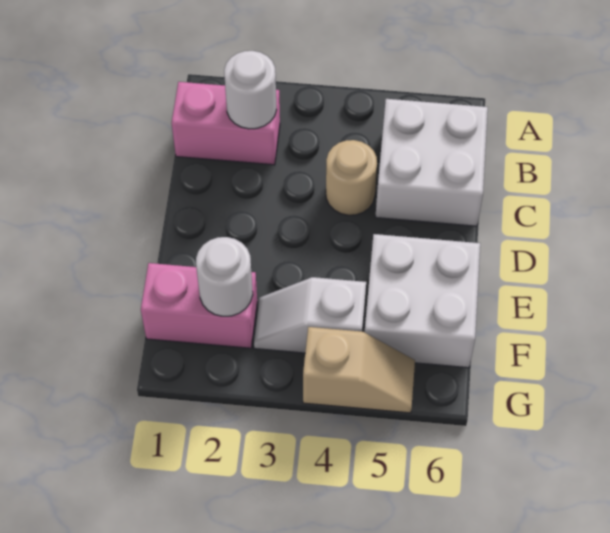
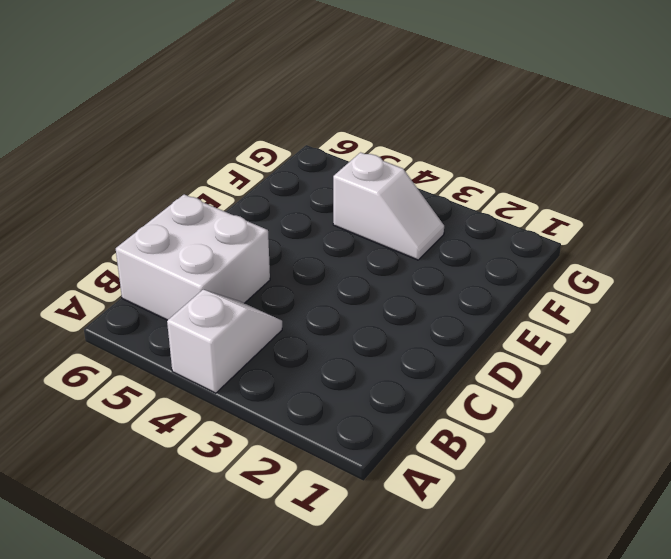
white 1x2 slope [167,290,282,393] -> none
none -> pink 1x2 brick [172,82,280,165]
none -> tan 1x1 round brick [326,140,377,215]

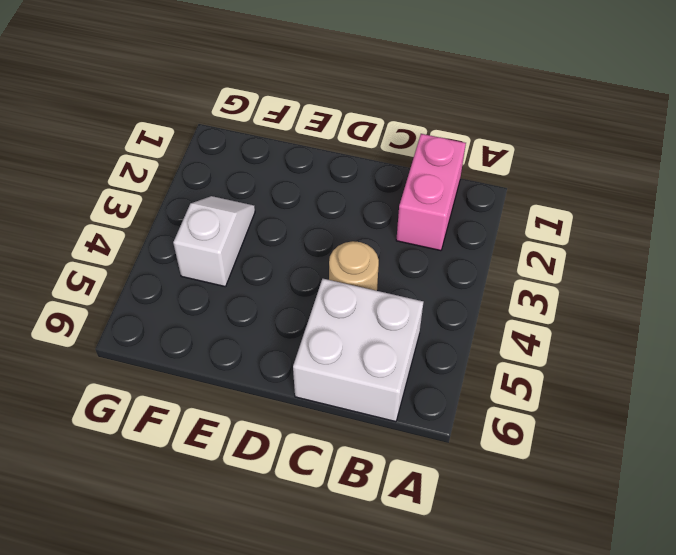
none -> white 2x2 brick [365,234,480,368]
none -> pink 1x2 brick [141,263,257,348]

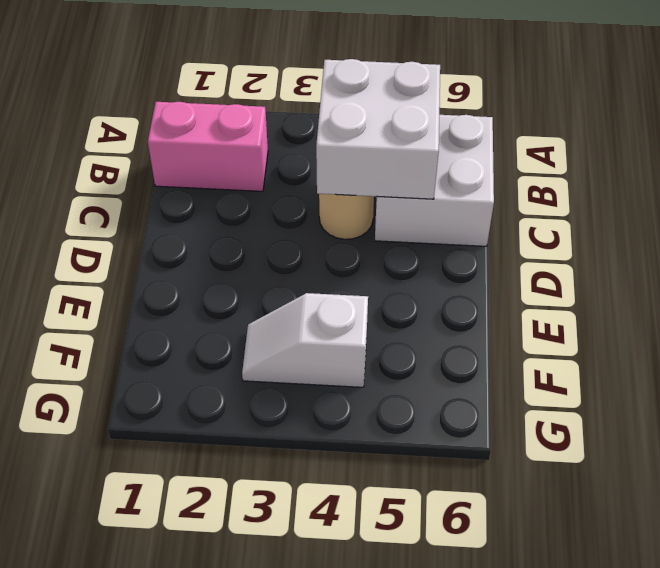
white 2x2 brick [316,59,440,199] -> white 2x2 brick moved to [365,234,480,368]
none -> pink 1x2 brick [141,263,257,348]
none -> tan 1x2 slope [303,327,415,413]

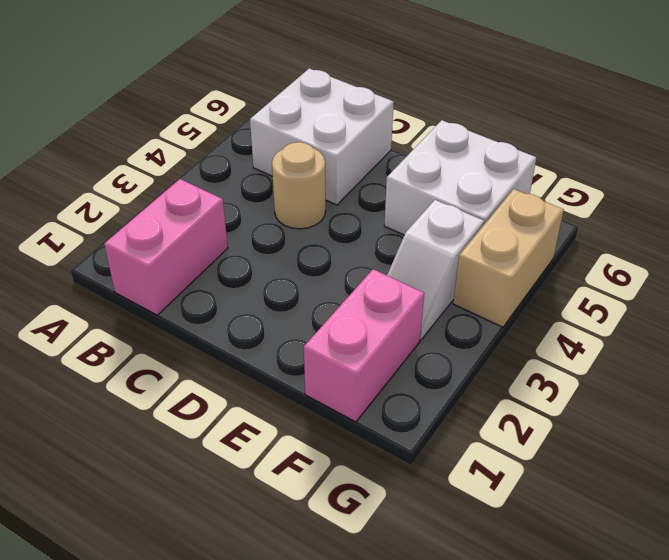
tan 1x2 brick [453,189,564,327] -> tan 1x2 slope [303,327,415,413]
none -> white 1x1 round brick [224,51,277,129]
none -> white 1x1 round brick [196,237,253,316]

